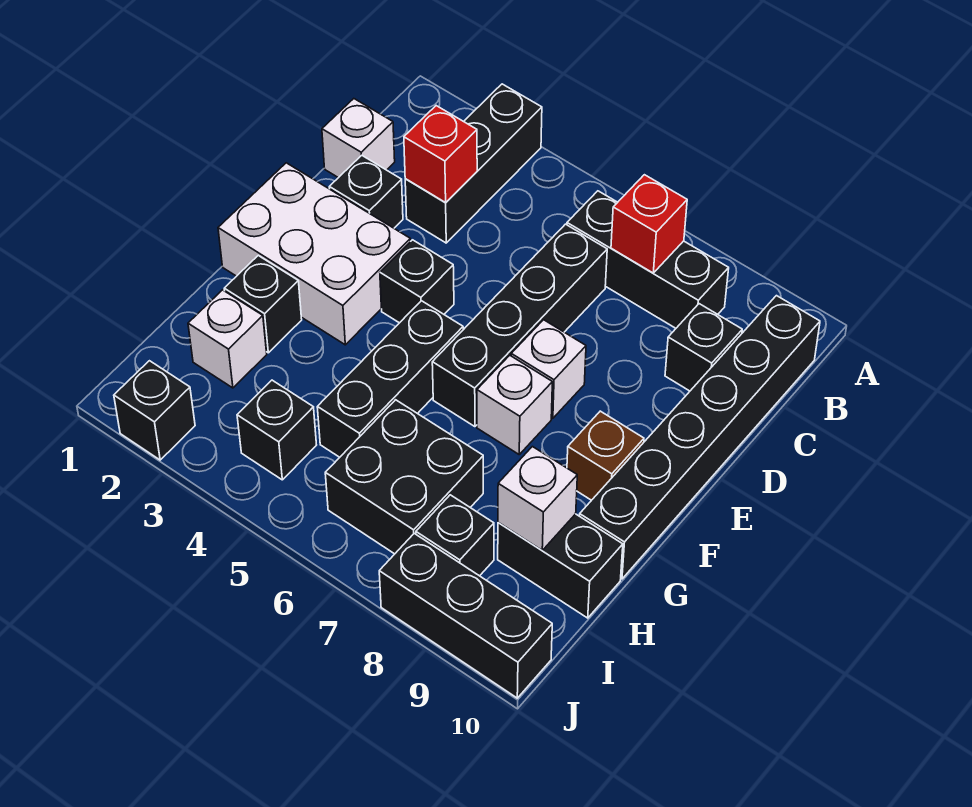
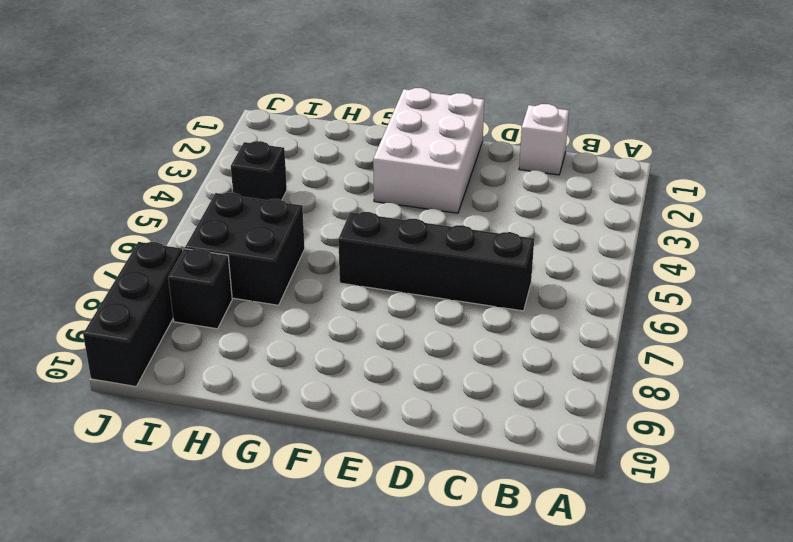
none -> black 1x3 brick [405,84,542,243]
none -> black 1x3 brick [567,191,729,328]
none -> black 1x6 brick [580,296,820,579]

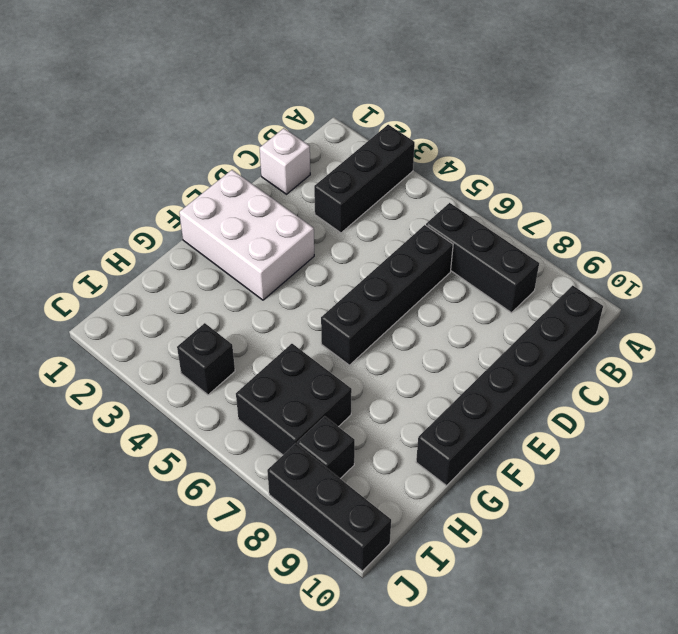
none -> black 1x1 brick [665,304,742,391]
none -> black 1x1 brick [329,155,403,228]
none -> black 1x1 brick [380,240,454,323]

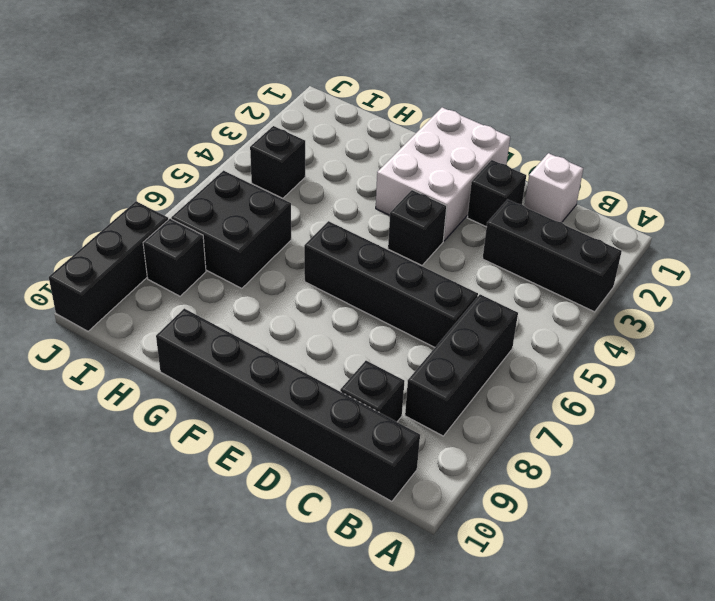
none -> white 1x1 brick [511,320,586,418]
none -> black 1x3 brick [317,301,463,457]
none -> white 1x1 brick [477,355,552,454]

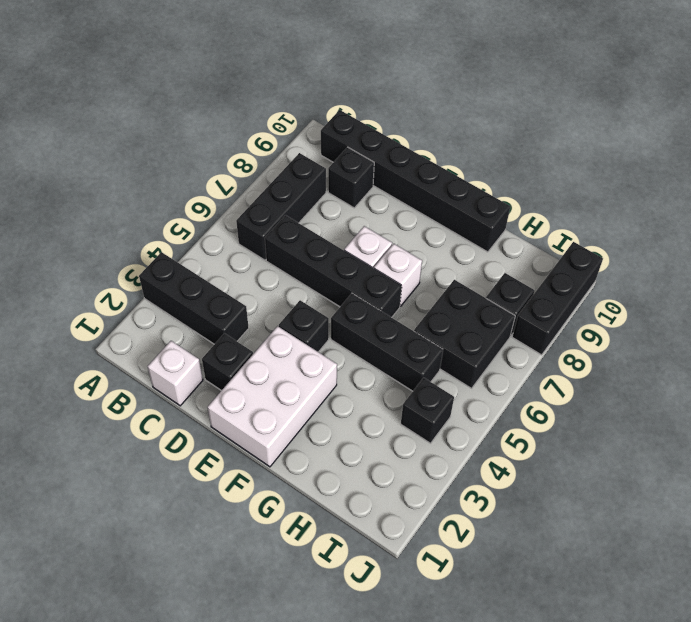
none -> brown 1x1 brick [567,411,644,500]
none -> black 1x1 brick [224,256,302,353]
none -> white 1x1 brick [188,290,267,388]

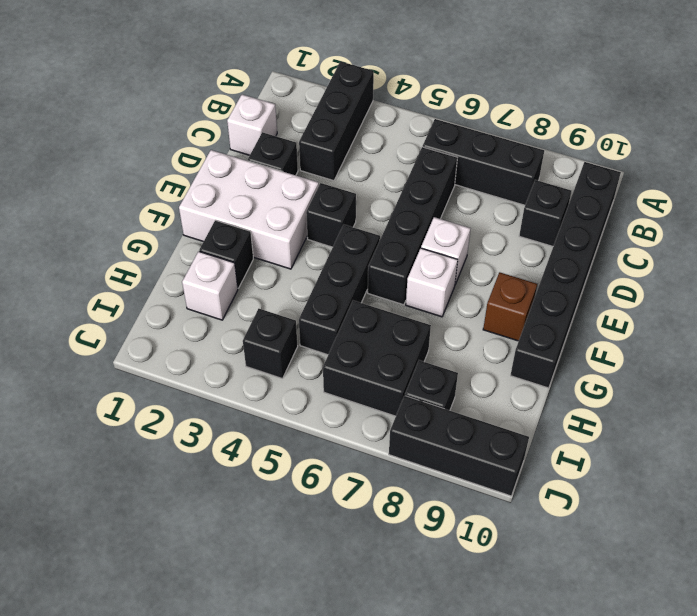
none -> black 1x2 brick [498,514,623,618]
none -> black 1x1 brick [114,361,195,460]
none -> red 1x1 brick [611,175,687,273]

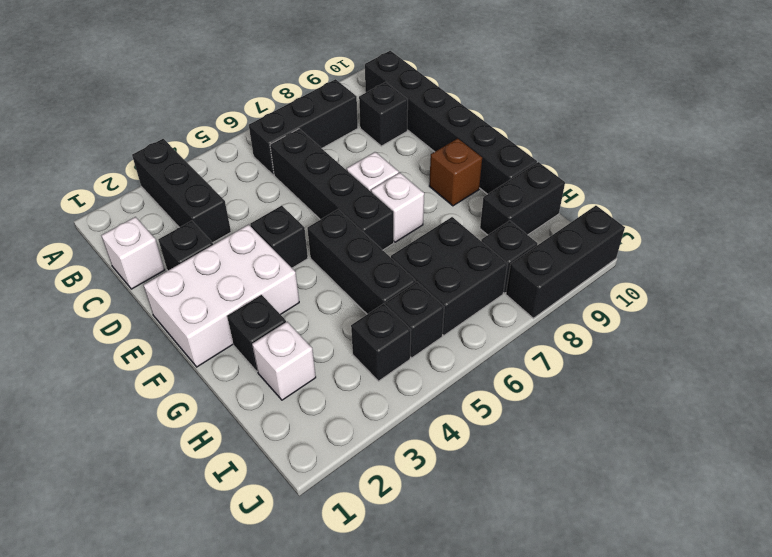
black 1x1 brick [385,282,444,358] -> black 1x1 brick moved to [114,361,195,460]
none -> red 1x1 brick [611,175,687,273]
none -> red 1x1 brick [404,106,477,202]
none -> white 1x1 brick [498,447,577,550]

